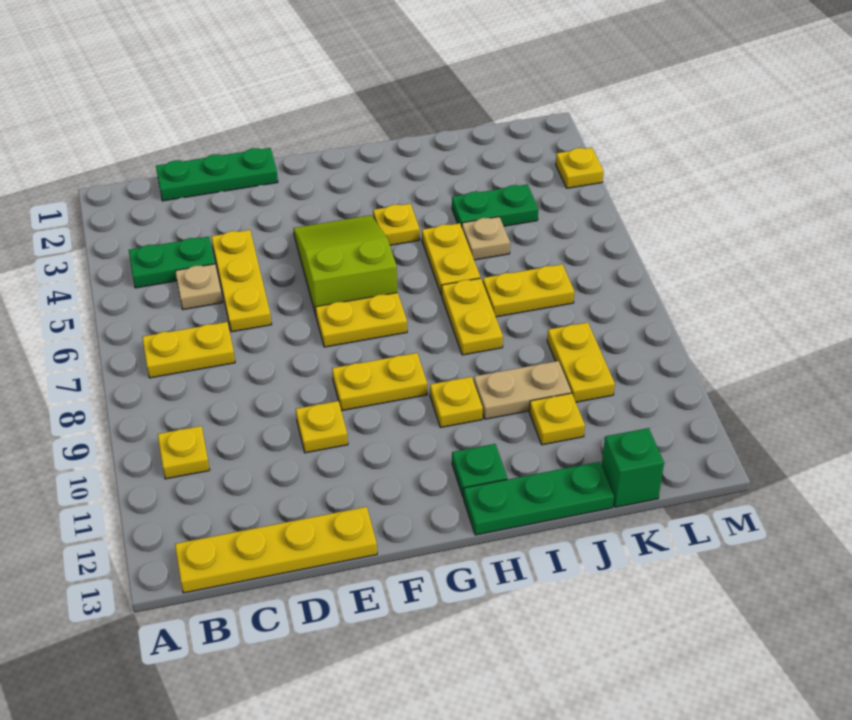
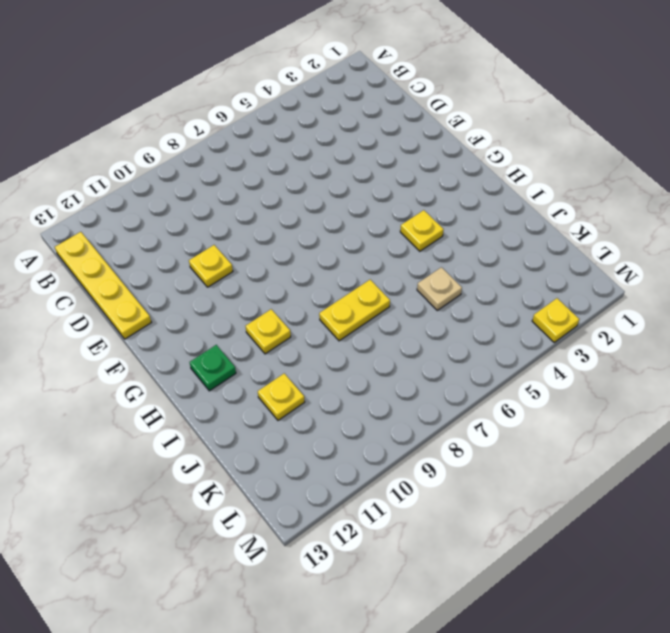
none -> green 1x2 plate [129,237,215,288]
none -> yellow 1x2 plate [142,322,235,378]
none -> yellow 1x1 plate [158,426,210,479]

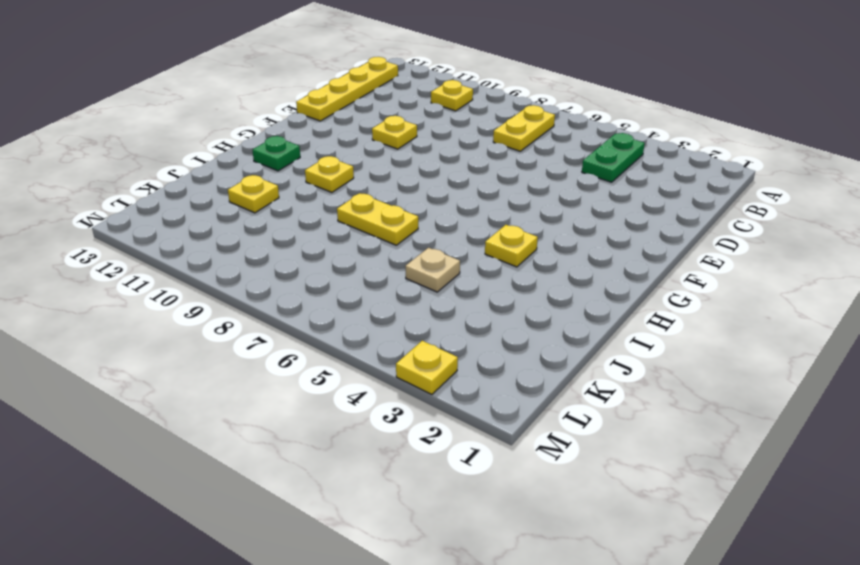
none -> green 1x3 plate [156,148,278,201]
none -> tan 1x1 plate [175,264,223,309]
none -> yellow 1x3 plate [211,230,272,332]

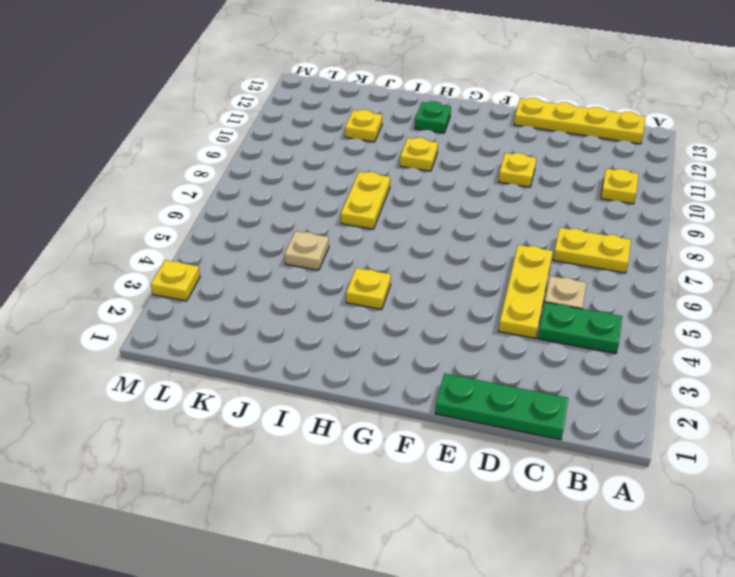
none -> lime 2x3 slope [293,215,397,315]
none -> yellow 1x2 plate [315,293,407,347]
none -> yellow 1x2 plate [332,353,427,411]

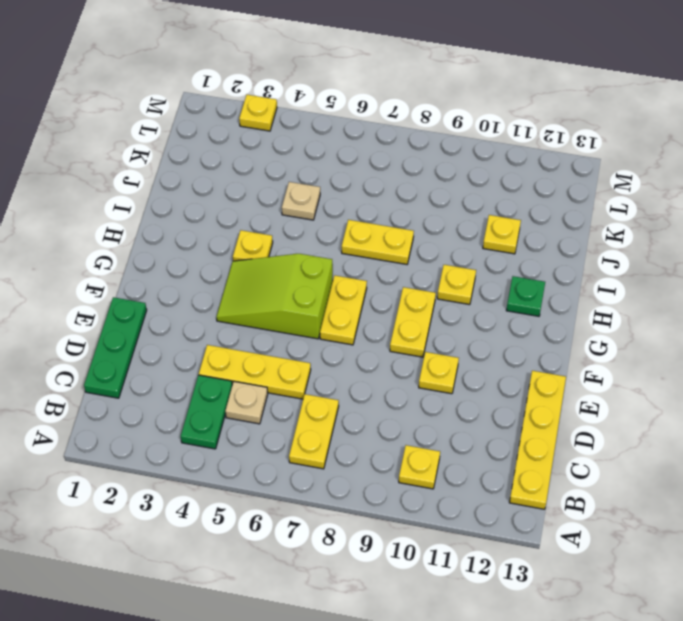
none -> green 1x3 plate [464,462,614,535]
none -> yellow 1x2 plate [422,223,480,295]
none -> tan 1x2 plate [474,361,571,419]

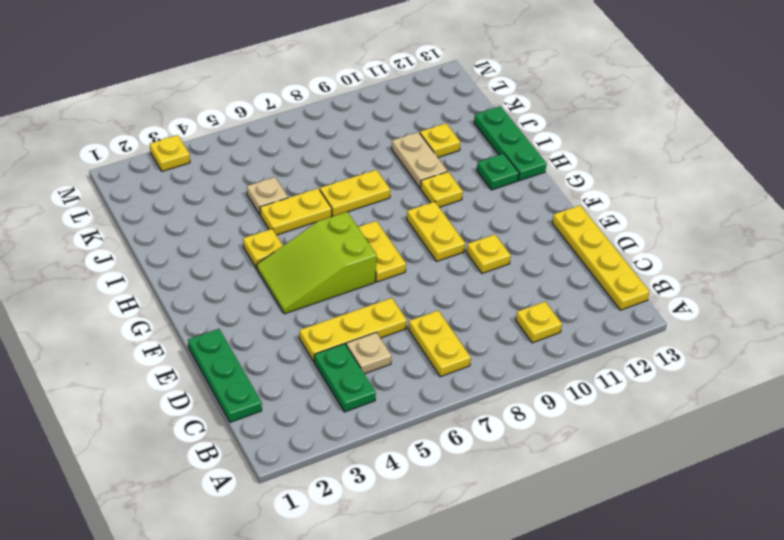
none -> green 1x2 plate [452,184,538,227]
none -> yellow 1x2 plate [483,264,574,317]
none -> yellow 1x2 plate [547,322,615,402]

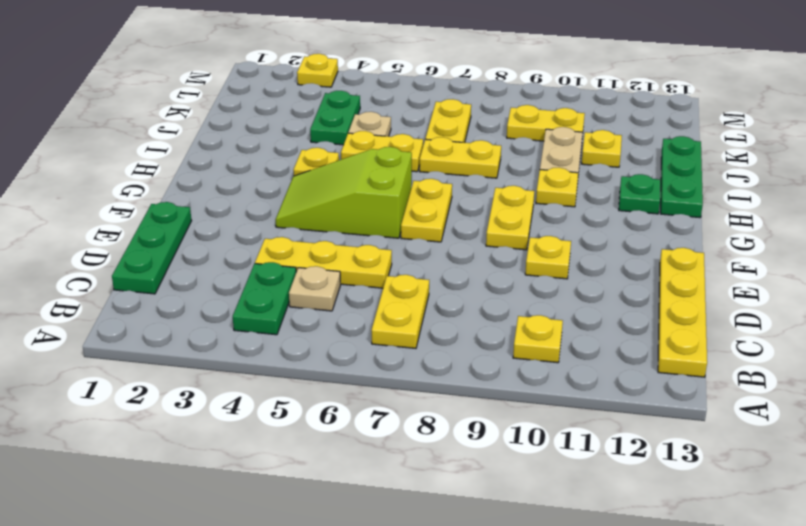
none -> green 1x1 brick [602,428,664,507]

